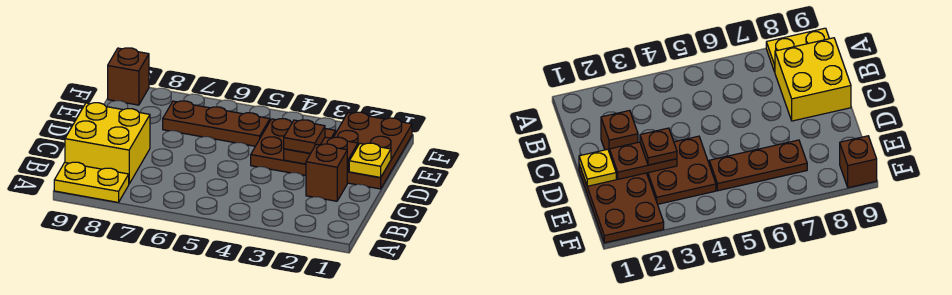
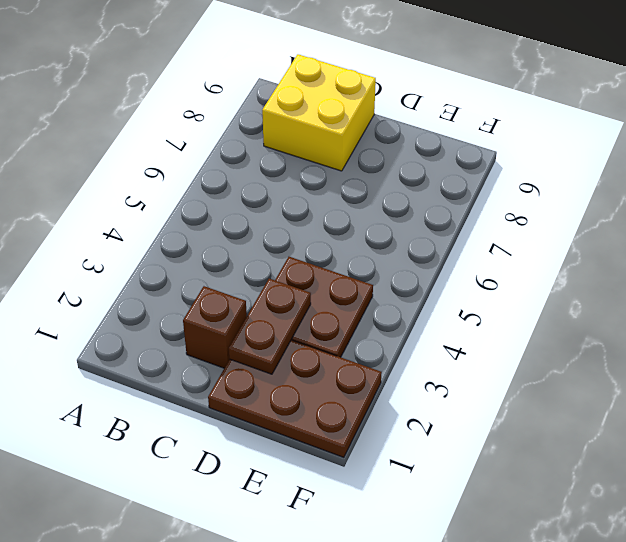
none -> yellow 1x2 plate [54,162,129,202]
none -> brown 1x3 plate [163,101,270,146]

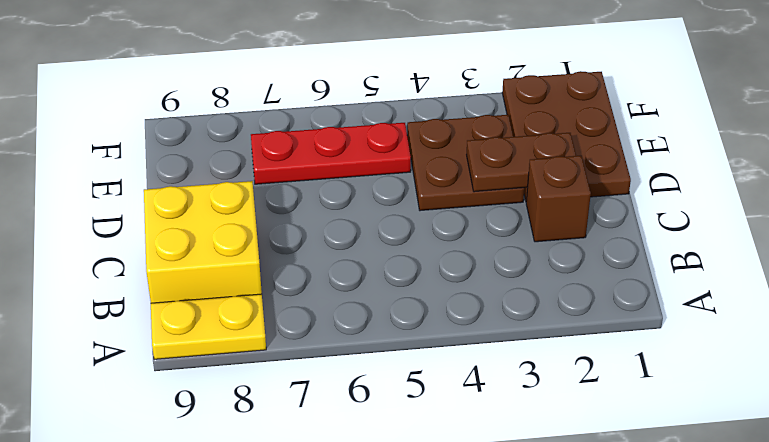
red 1x3 plate [251,123,411,184] -> brown 1x3 plate [163,101,270,146]
none -> brown 1x1 brick [108,48,149,105]
none -> yellow 1x1 plate [349,143,391,178]

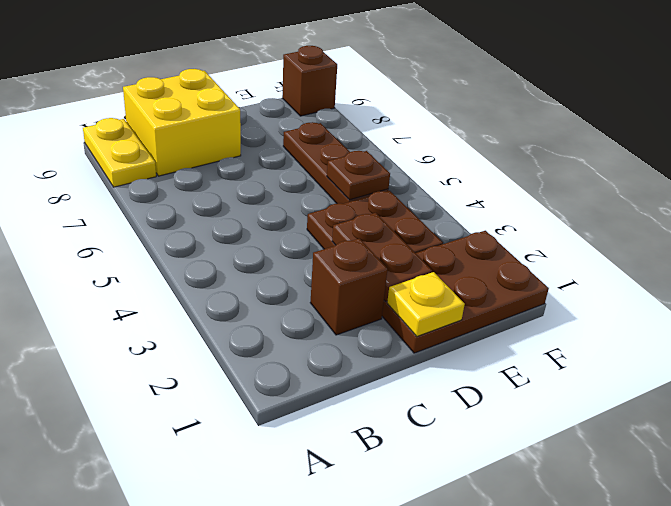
brown 1x1 plate [327,151,390,200] -> brown 1x1 plate moved to [284,120,325,153]

